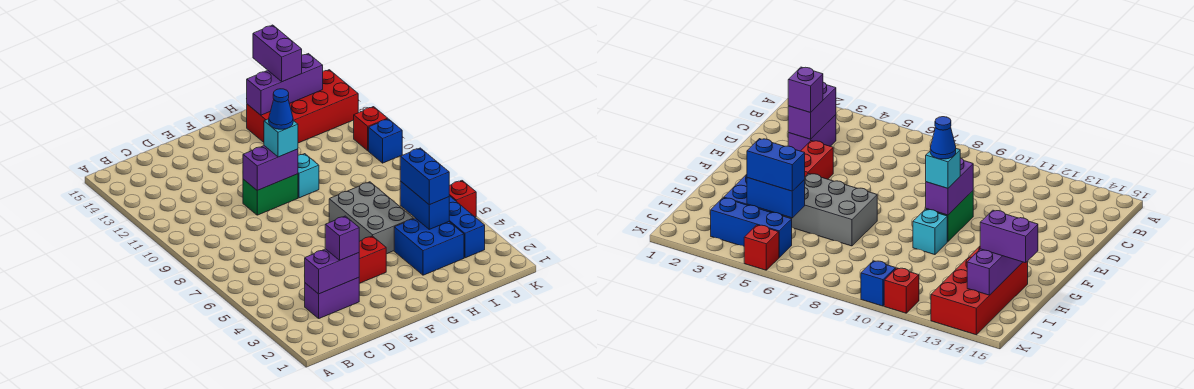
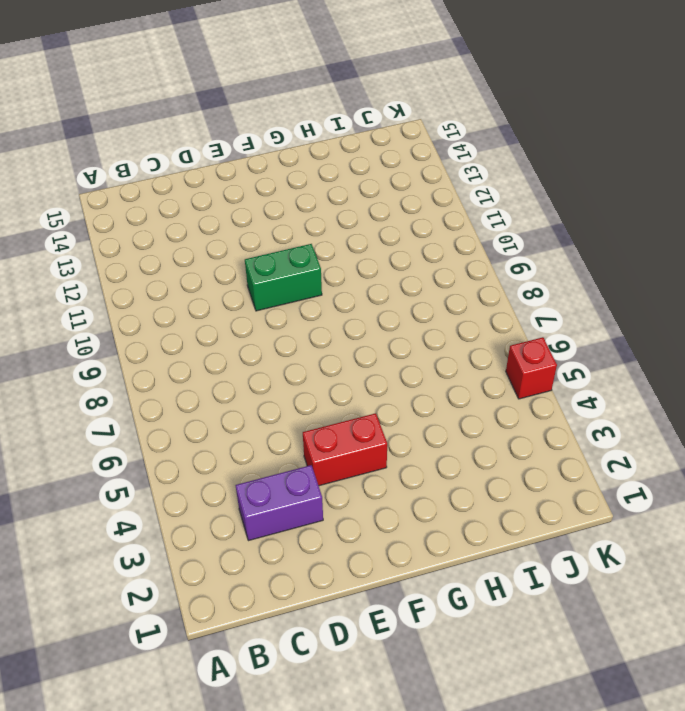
none -> grey 2x3 brick [329,182,414,254]
none -> cyan 1x1 brick [298,154,319,198]
none -> blue 2x2 brick [394,218,464,275]

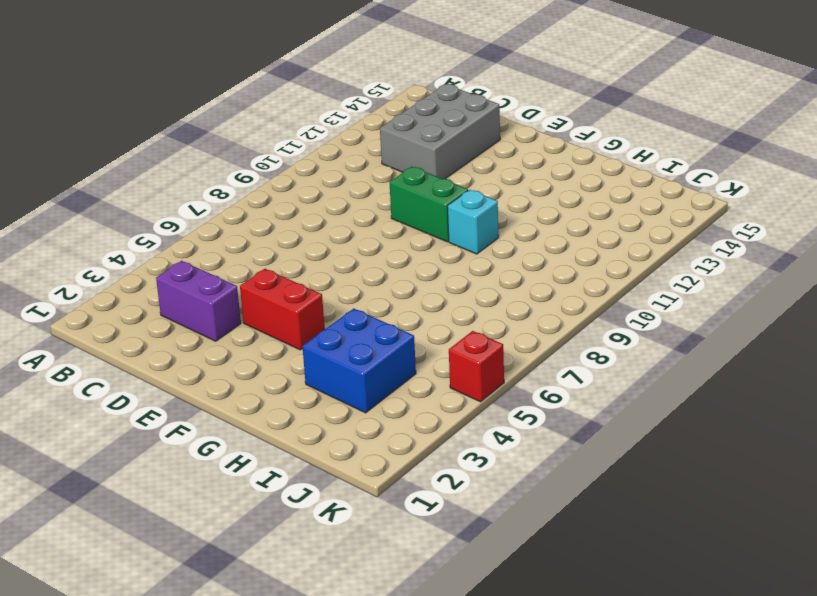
grey 2x3 brick [380,84,500,179] -> grey 2x3 brick moved to [329,182,414,254]
none -> red 2x4 brick [247,70,358,143]
none -> blue 1x3 brick [449,196,485,258]
none -> blue 1x1 brick [369,119,402,163]

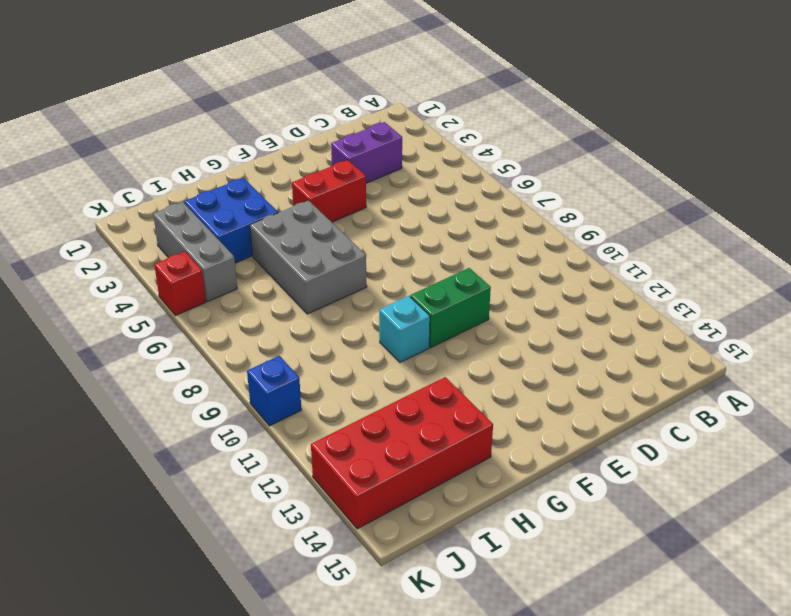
grey 1x3 brick [153,202,237,302] -> blue 1x3 brick [449,196,485,258]
none -> red 1x1 brick [354,107,388,151]
none -> purple 1x2 brick [305,249,359,294]
none -> purple 1x2 brick [243,146,298,190]

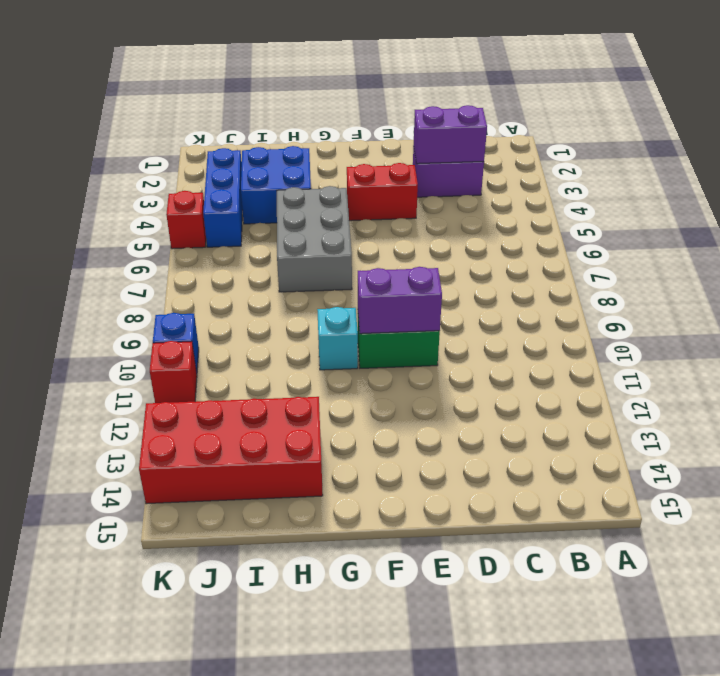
none -> purple 1x3 brick [247,54,323,115]
none -> blue 1x2 brick [400,181,449,229]
none -> purple 1x1 brick [325,216,359,260]

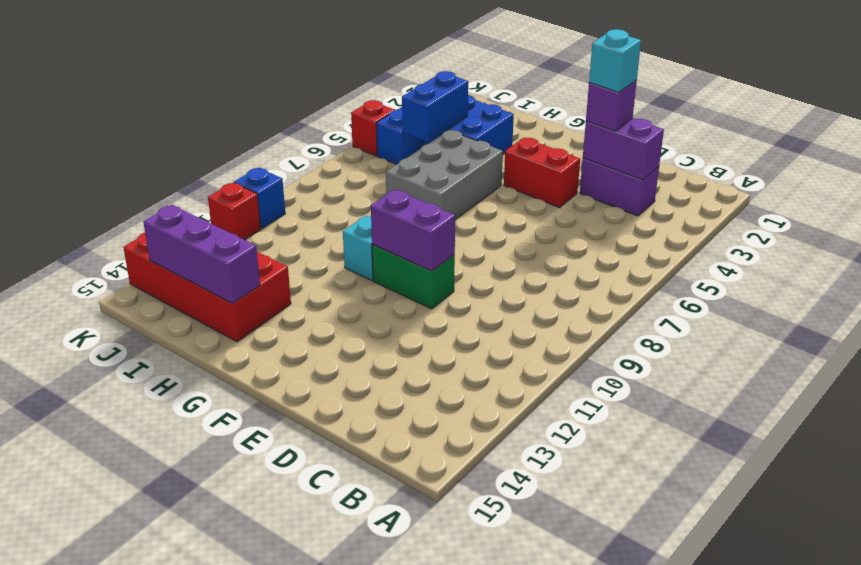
cyan 1x1 brick [589,29,641,92] -> cyan 1x1 brick moved to [264,119,298,157]
none -> blue 1x2 brick [400,148,449,205]
none -> purple 1x2 brick [253,25,302,82]
none -> blue 1x1 cone [269,89,294,129]

